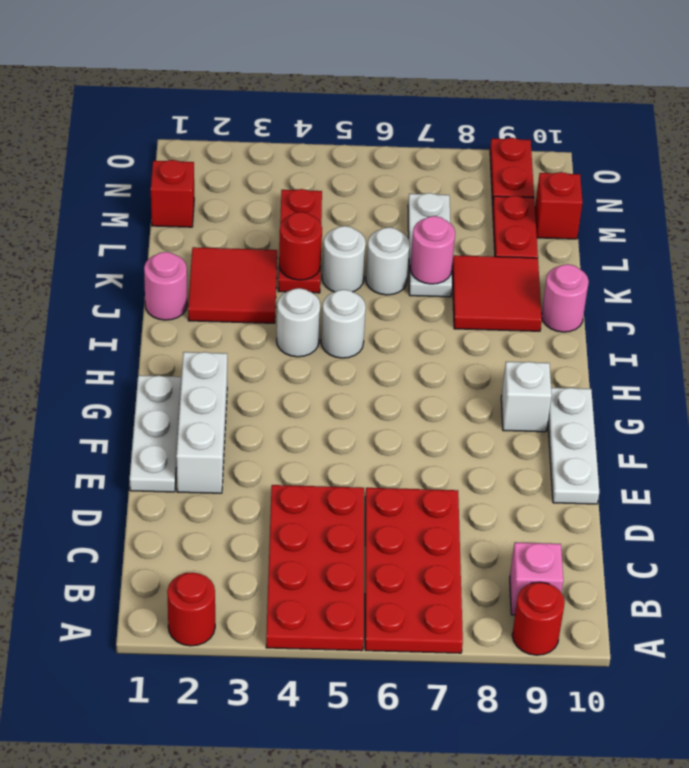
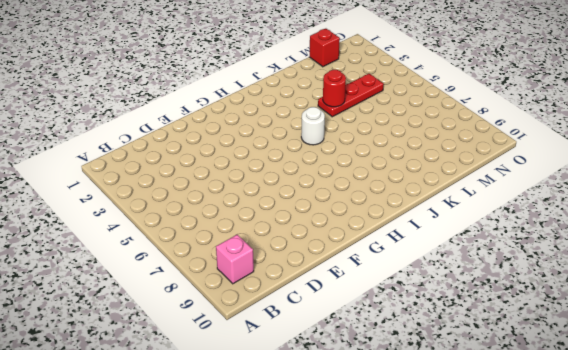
none -> red 1x1 round brick [167,572,215,646]
none -> red 2x4 plate [266,485,364,651]
none -> red 2x4 plate [365,488,463,653]

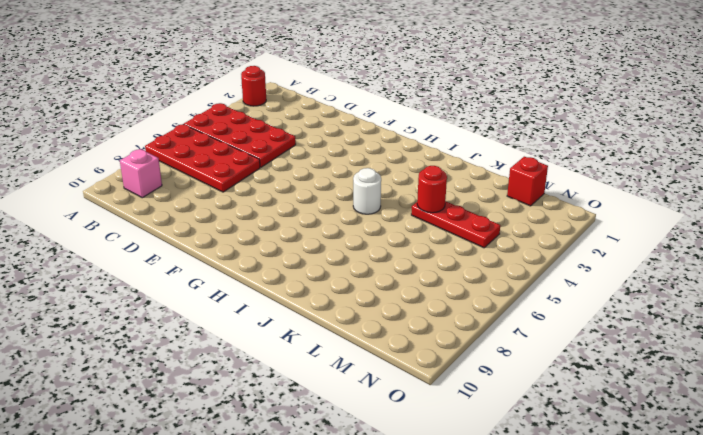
none -> red 1x1 round brick [512,582,565,655]
none -> white 1x3 plate [130,375,182,492]
none -> white 1x3 brick [176,352,227,493]

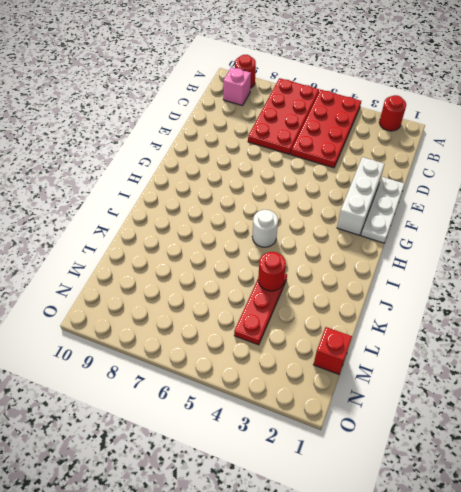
none -> white 1x3 plate [548,388,599,504]
none -> white 1x1 brick [501,362,552,432]
none -> white 1x1 round brick [277,288,320,357]

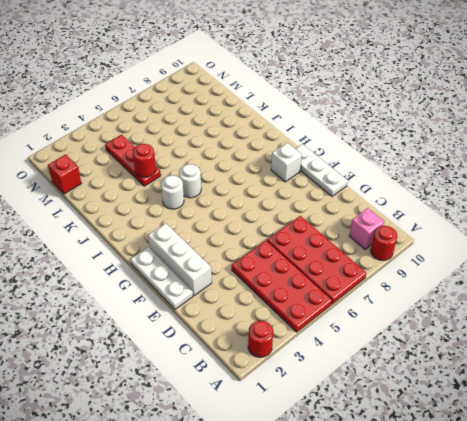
none -> pink 1x1 round brick [144,252,187,320]
none -> red 2x2 tile [188,247,277,323]
none -> red 2x2 tile [452,255,542,331]

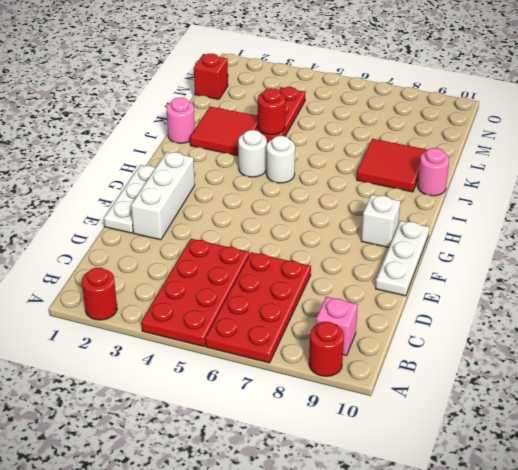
none -> white 1x1 round brick [322,226,366,292]
none -> white 1x1 round brick [366,227,410,295]
none -> white 1x3 plate [408,193,452,297]

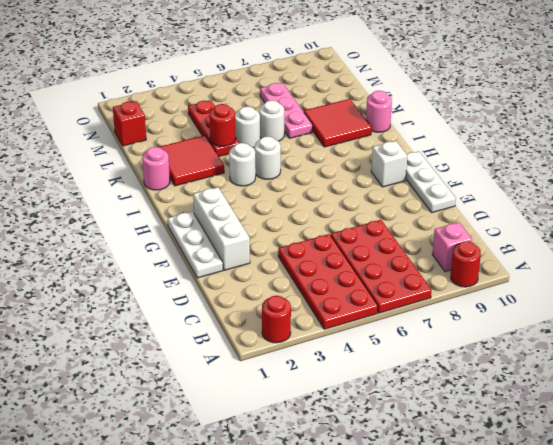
pink 1x3 plate [260,83,313,138] -> white 1x3 plate [408,193,452,297]
none -> red 1x2 plate [493,196,538,258]
none -> red 1x1 brick [535,172,582,239]
none -> red 1x2 plate [490,138,534,206]

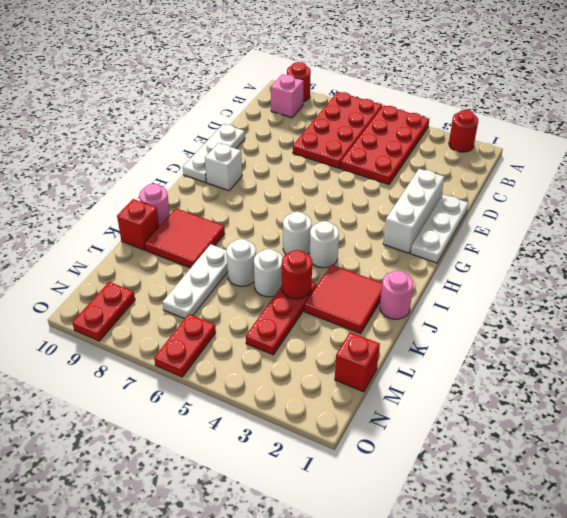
red 1x1 brick [117,199,159,250] -> red 1x1 brick moved to [535,172,582,239]
red 1x2 plate [154,314,216,377] -> red 1x2 plate moved to [493,196,538,258]
none -> pink 1x1 round brick [410,216,455,284]

